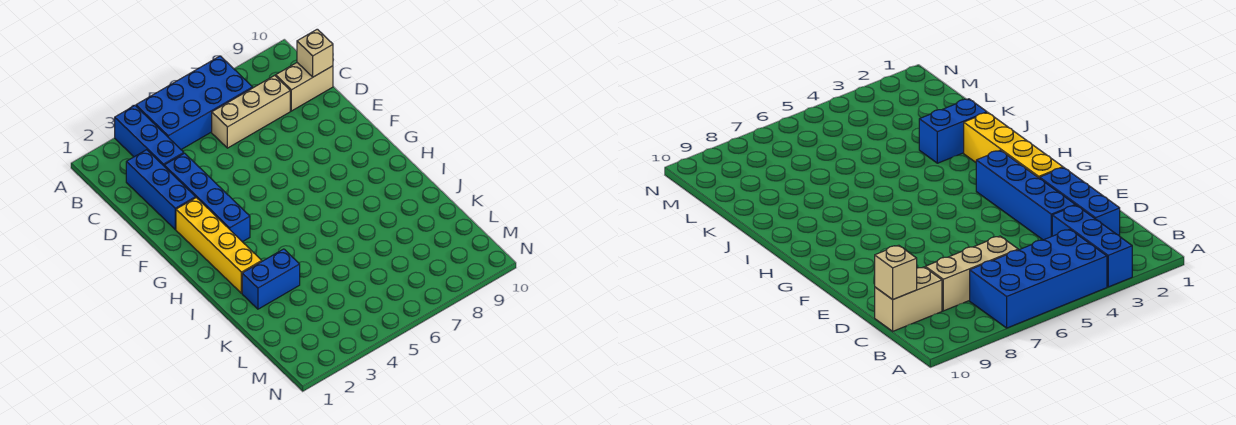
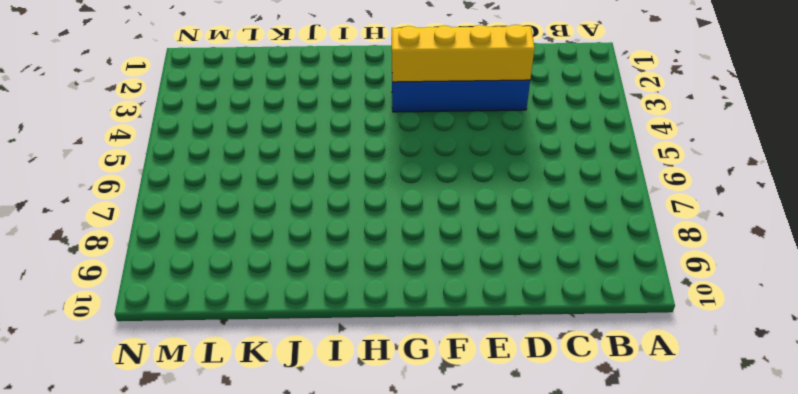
yellow 1x4 brick [392,25,535,82] -> yellow 1x4 brick moved to [176,198,262,293]
none -> blue 1x3 brick [115,106,184,166]
none -> blue 2x4 brick [136,56,253,149]

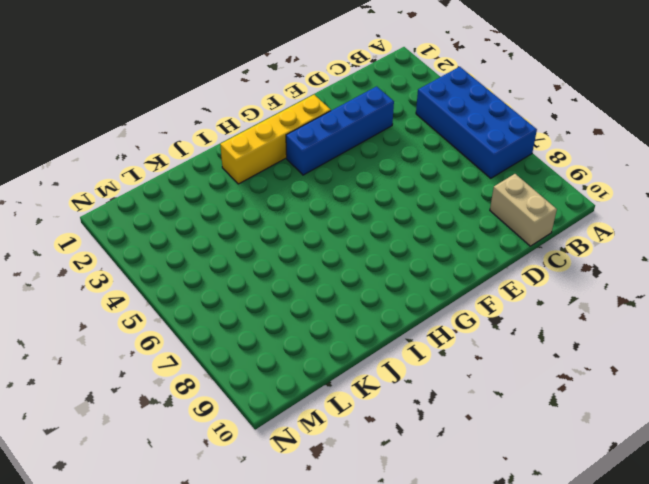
none -> blue 1x3 brick [115,106,184,166]
none -> blue 1x3 brick [126,150,196,229]

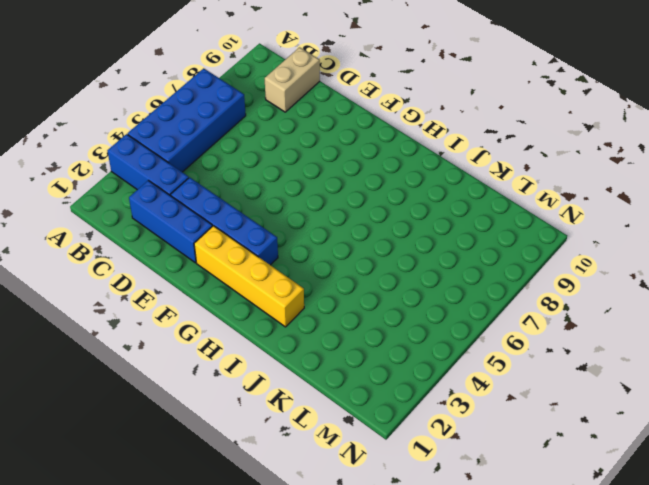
none -> tan 1x3 brick [212,75,290,148]
none -> blue 1x2 brick [242,249,300,309]

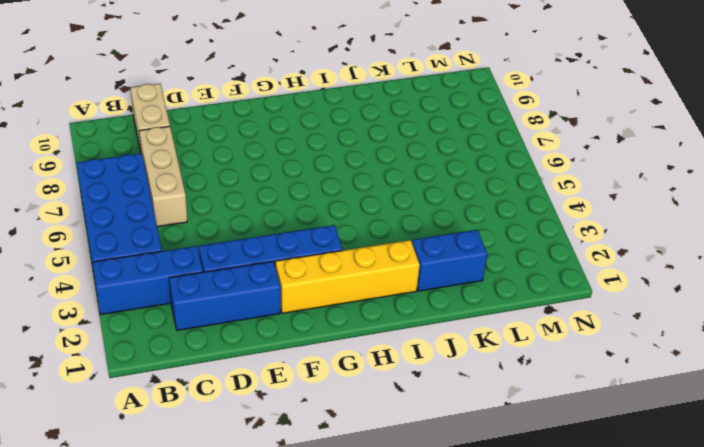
blue 1x2 brick [412,230,487,291] -> blue 1x2 brick turned to [242,249,300,309]
none -> tan 1x1 brick [297,29,333,77]

